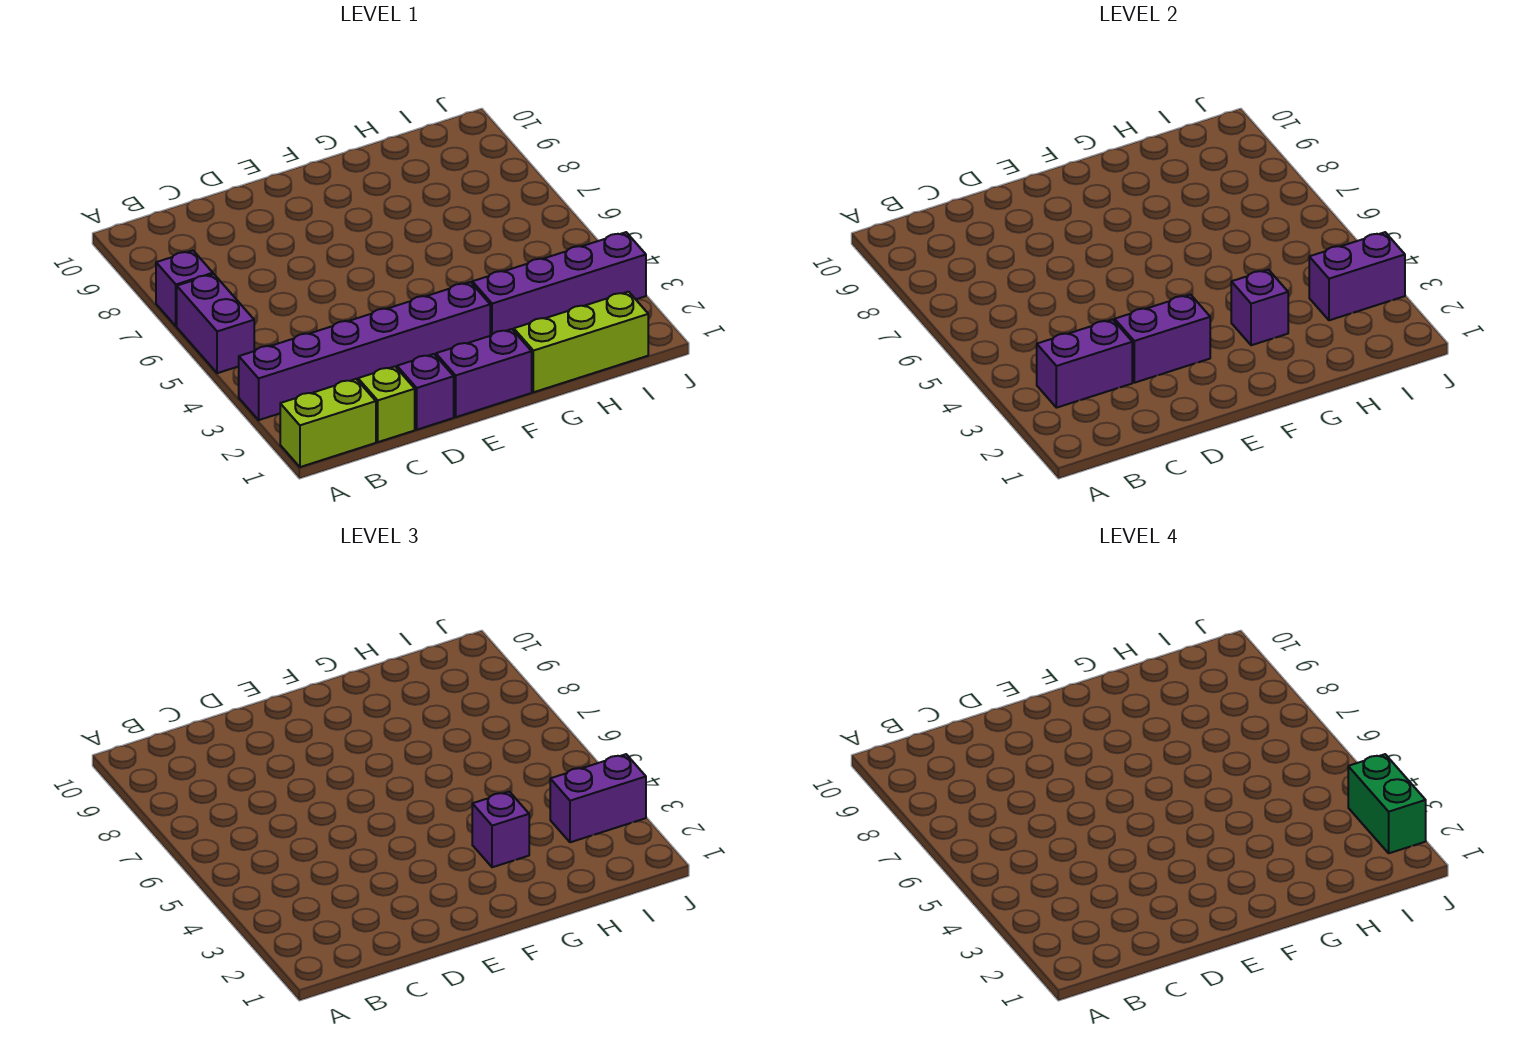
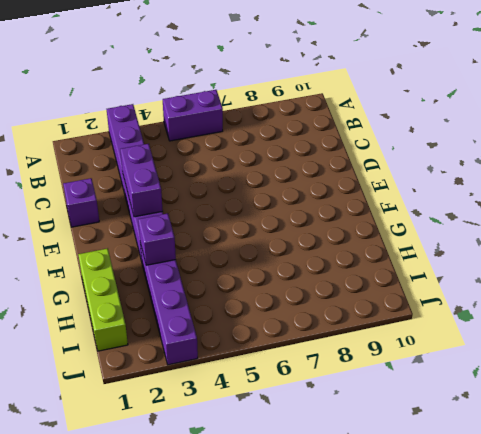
none -> lime 1x2 brick [280,379,376,467]
none -> purple 1x1 brick [156,251,213,326]
none -> lime 1x1 brick [358,367,415,442]

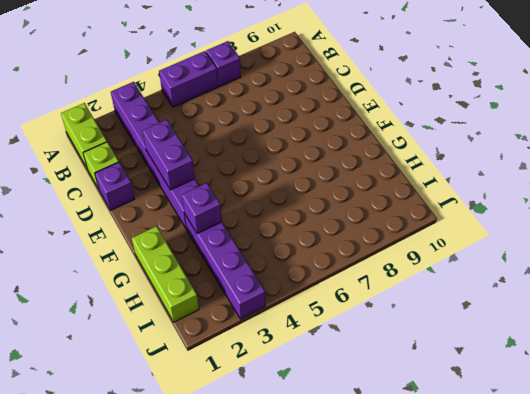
none -> purple 1x2 brick [436,329,532,417]
none -> purple 1x2 brick [1037,319,1132,408]
none -> purple 1x2 brick [1309,232,1405,320]

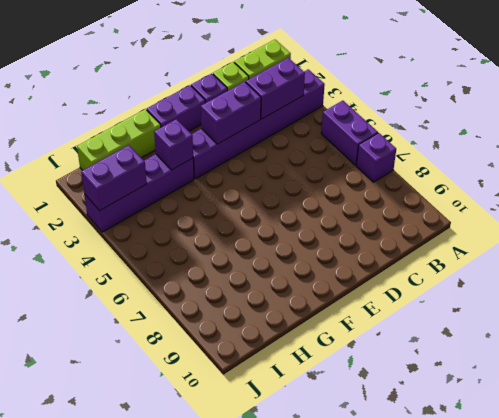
none -> purple 1x1 brick [472,792,529,867]
none -> purple 1x2 brick [550,754,646,842]
none -> green 1x2 brick [1348,754,1426,853]

